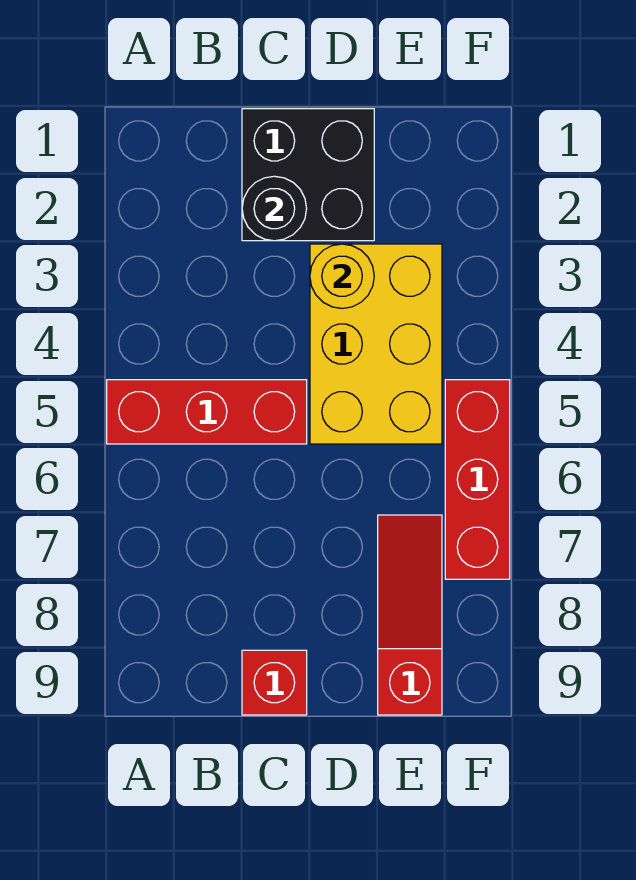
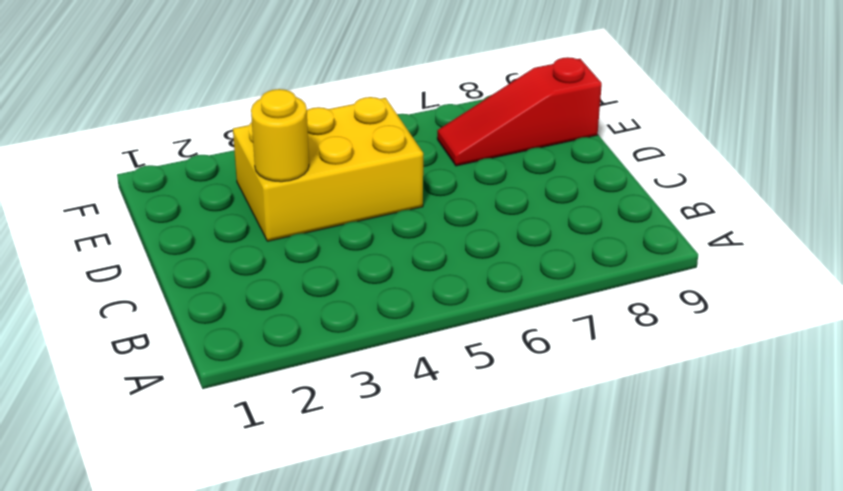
none -> red 1x3 brick [107,380,307,444]
none -> black 2x2 brick [242,109,374,241]

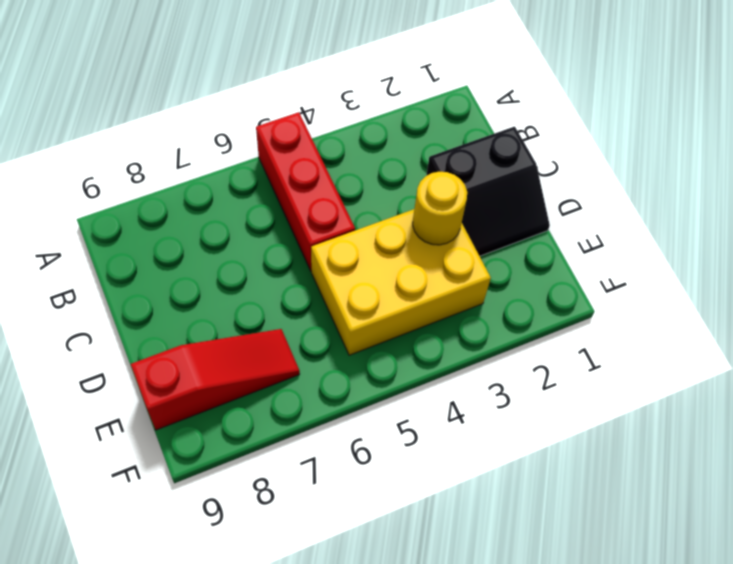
black 2x2 slope [426,126,550,256] -> black 2x2 brick [242,109,374,241]
none -> red 1x1 brick [242,650,307,715]
none -> red 1x3 brick [445,380,510,579]

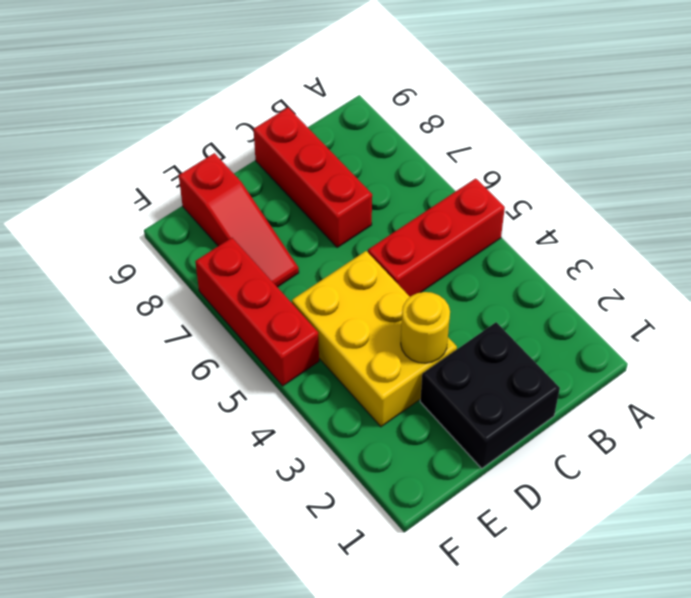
red 1x3 brick [253,108,372,247] -> red 1x1 brick [242,650,307,715]
none -> black 1x1 round brick [242,176,307,241]

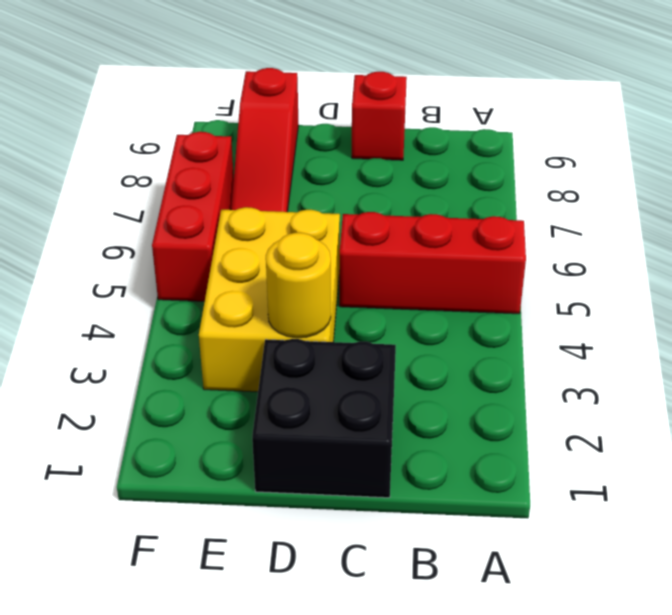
none -> black 1x1 round brick [242,176,307,241]

